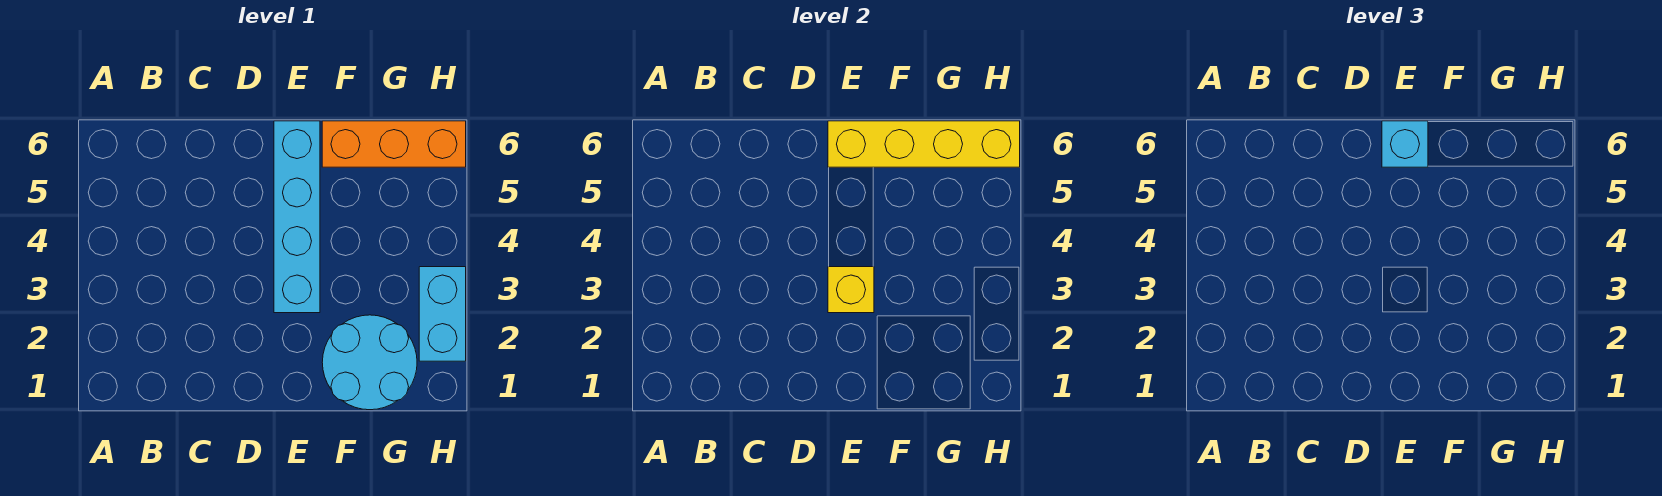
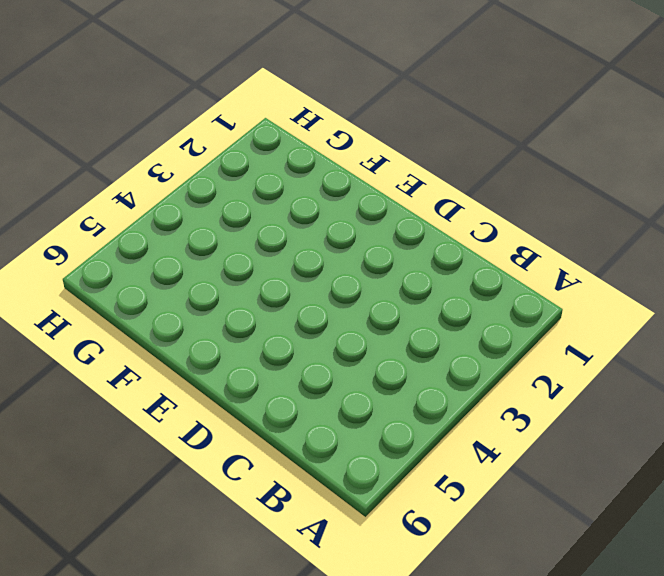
none -> cyan 1x4 brick [274,121,320,313]
none -> cyan 2x2 round brick [322,315,417,410]

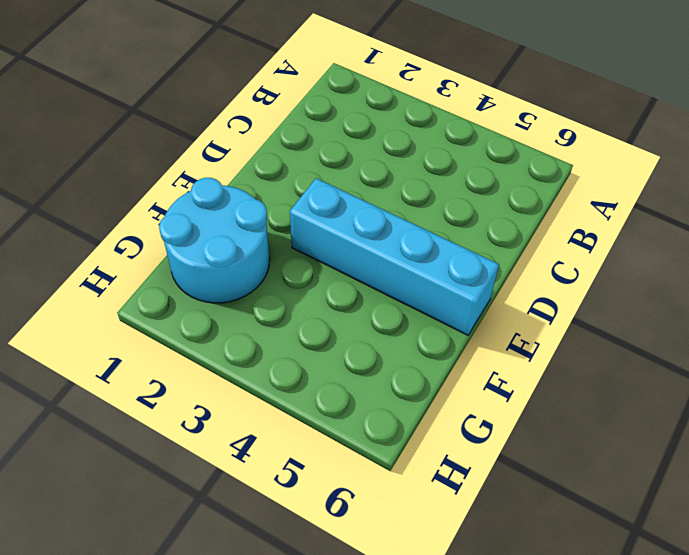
none -> orange 1x3 brick [322,121,466,167]
none -> cyan 1x2 brick [419,267,466,361]

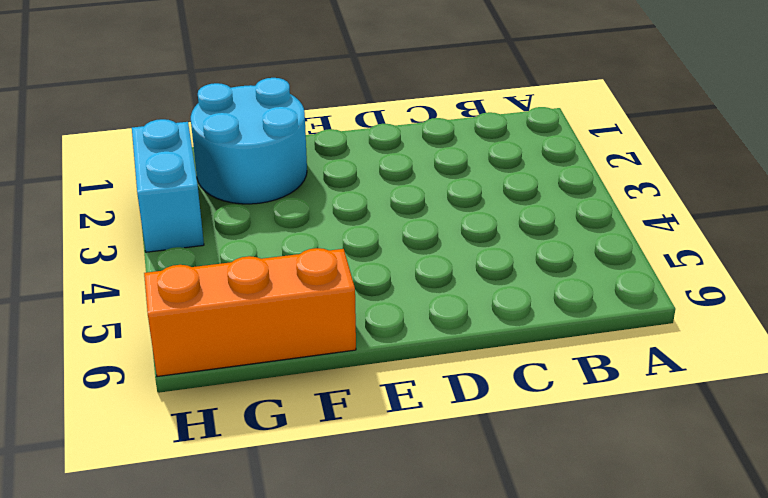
none -> cyan 1x4 brick [274,121,320,313]
none -> yellow 1x1 brick [828,267,874,313]

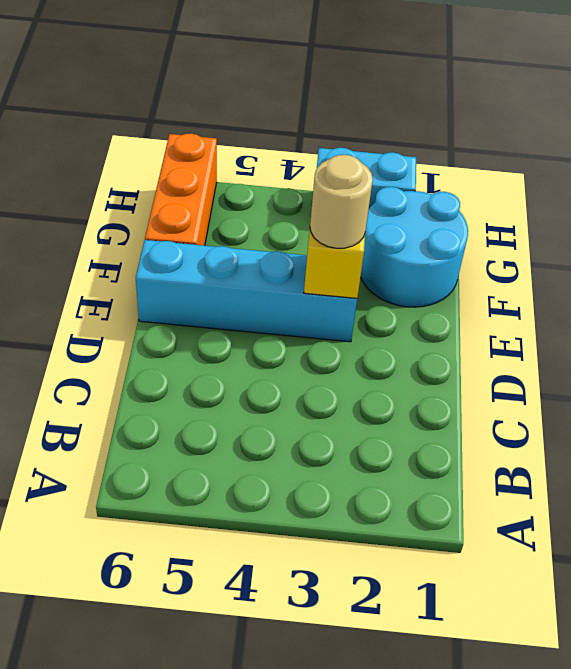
tan 1x1 round brick [310,155,373,248] -> none
none -> yellow 1x4 brick [828,121,1020,167]
none -> cyan 1x1 brick [1382,121,1428,167]

